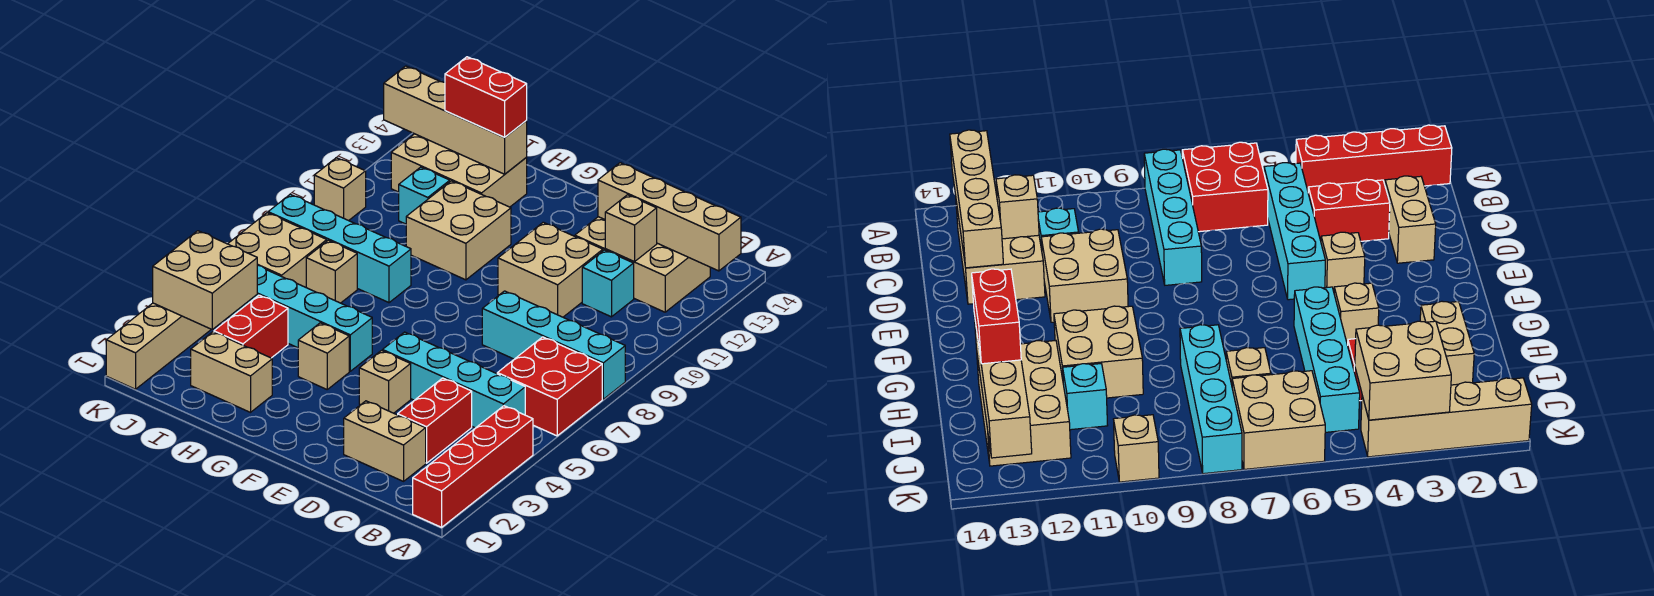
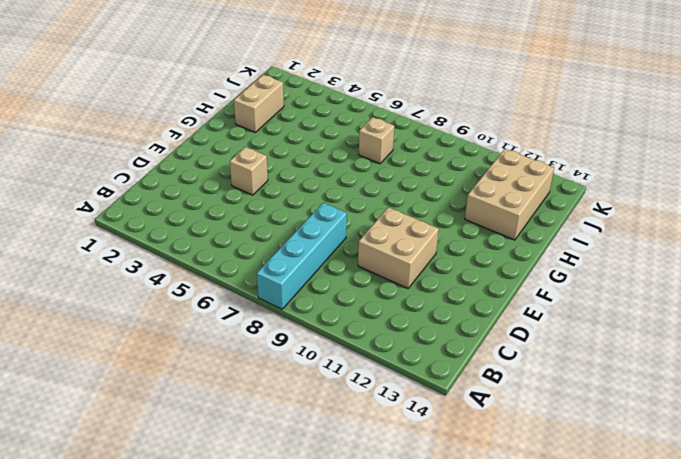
none -> red 1x4 brick [413,406,533,527]
none -> red 2x2 brick [497,337,602,436]
none -> cyan 1x4 brick [383,332,525,428]

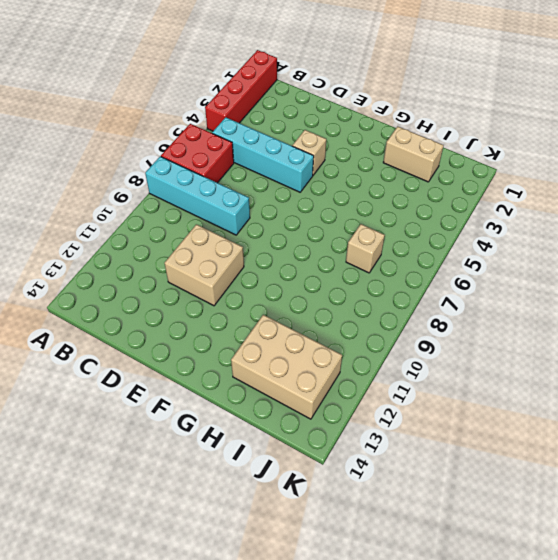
none -> tan 2x3 brick [575,217,710,312]
none -> tan 1x2 brick [344,401,426,481]
none -> red 1x2 brick [398,378,472,463]

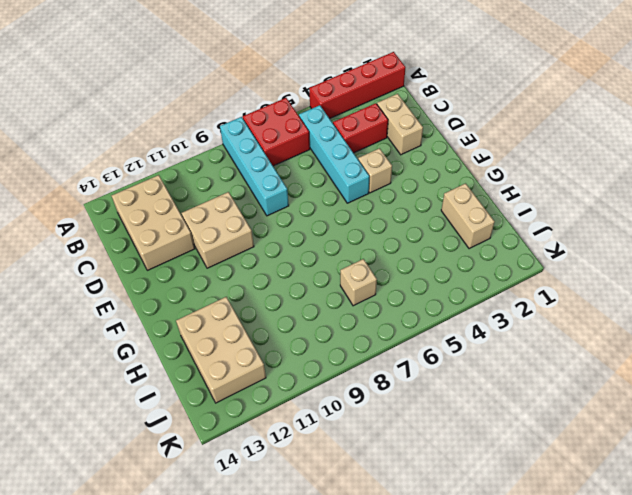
none -> cyan 1x1 brick [582,250,634,317]
none -> tan 1x1 brick [298,323,349,389]
none -> cyan 1x4 brick [229,265,372,371]

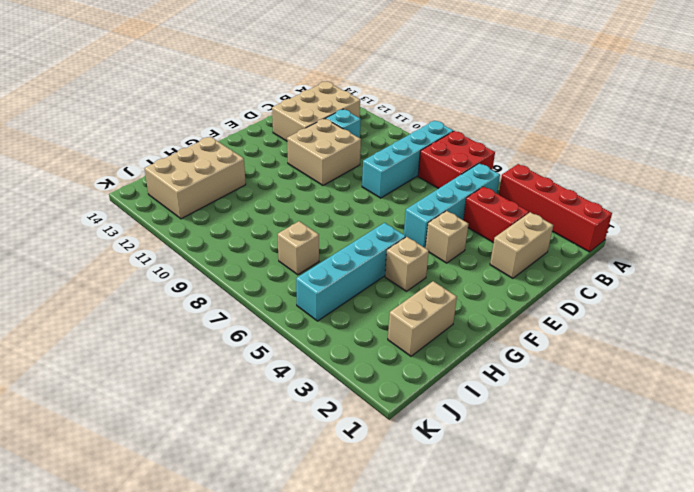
none -> tan 2x2 brick [406,181,511,280]
none -> cyan 1x4 brick [268,194,411,303]
none -> red 1x2 brick [214,295,288,358]

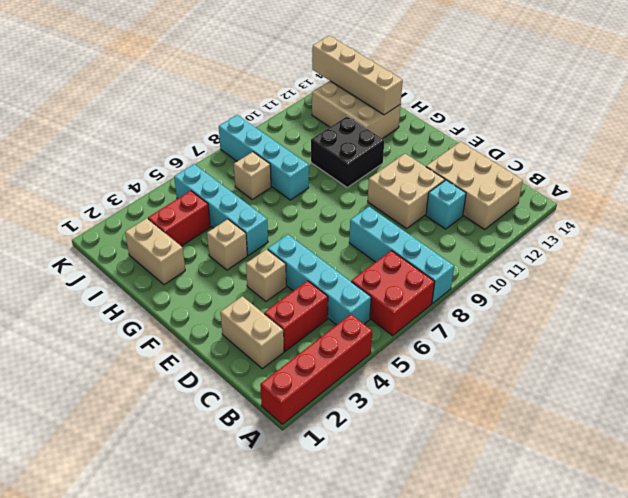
black 2x2 brick [311,116,384,187] -> tan 2x2 brick [406,181,511,280]
none -> cyan 1x1 brick [399,167,450,224]
none -> tan 2x2 brick [228,213,327,287]
none -> tan 1x4 brick [106,303,211,389]

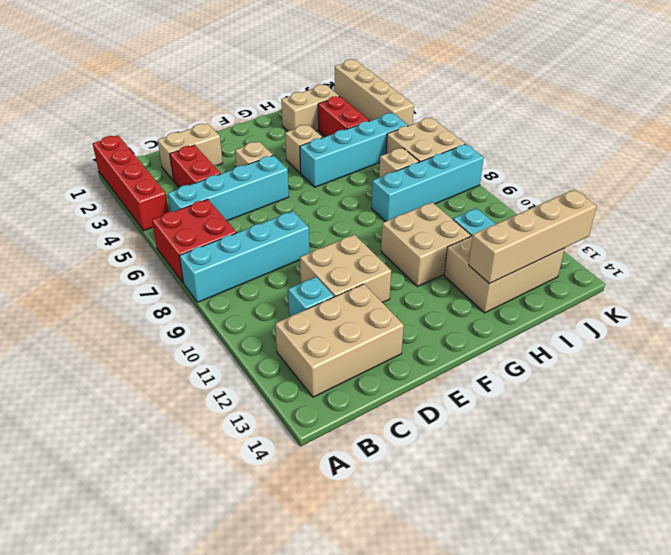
none -> tan 1x1 brick [314,158,366,221]
none -> tan 1x4 brick [598,163,741,271]
none -> tan 1x1 brick [605,195,657,262]

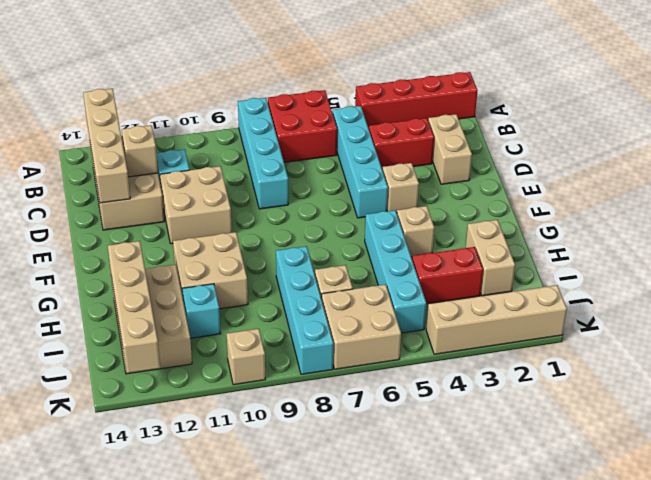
none -> tan 2x2 brick [153,231,257,329]
none -> red 1x2 brick [445,57,527,137]

